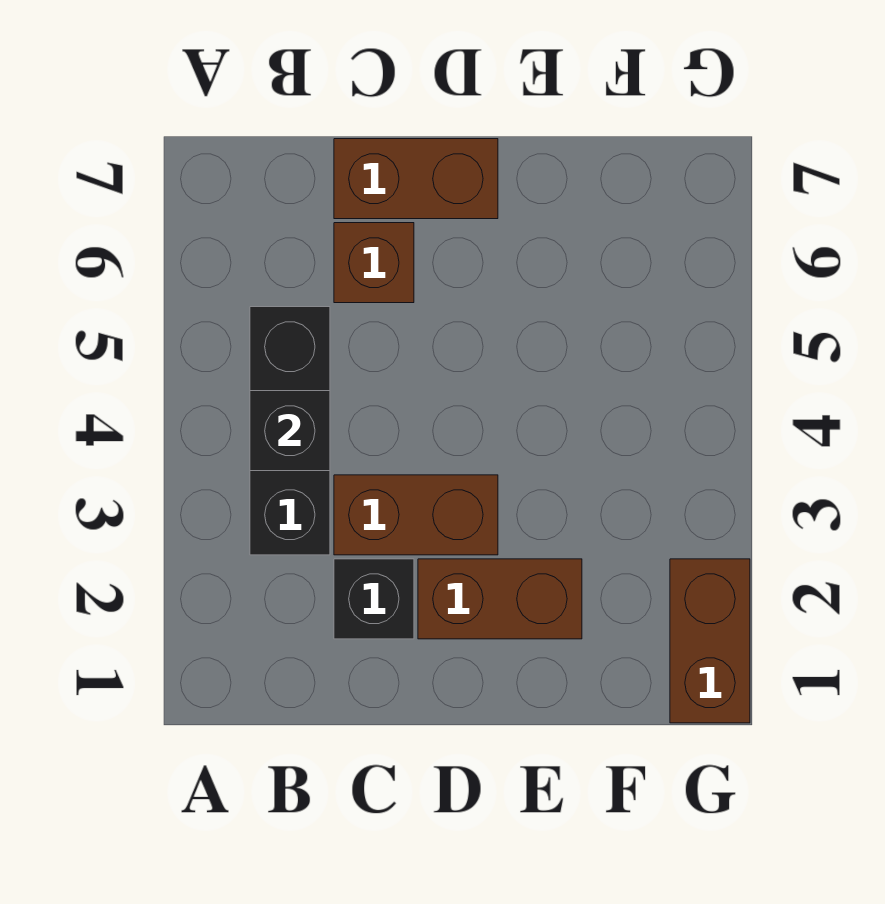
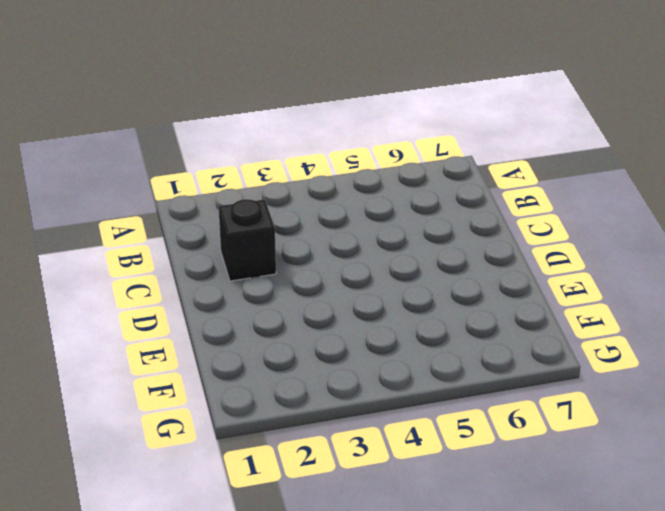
none -> black 1x3 brick [250,307,330,555]
none -> brown 1x2 brick [334,475,498,555]

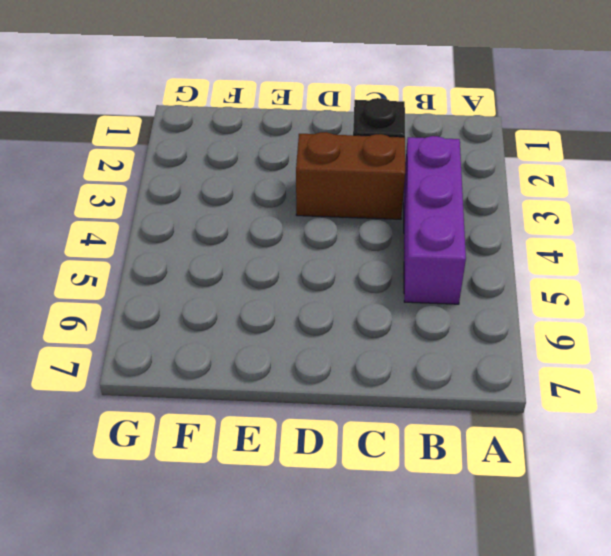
purple 1x3 brick [404,136,466,304] -> black 1x3 brick [250,307,330,555]
none -> brown 1x1 brick [334,223,414,303]
none -> brown 1x2 brick [334,139,498,219]

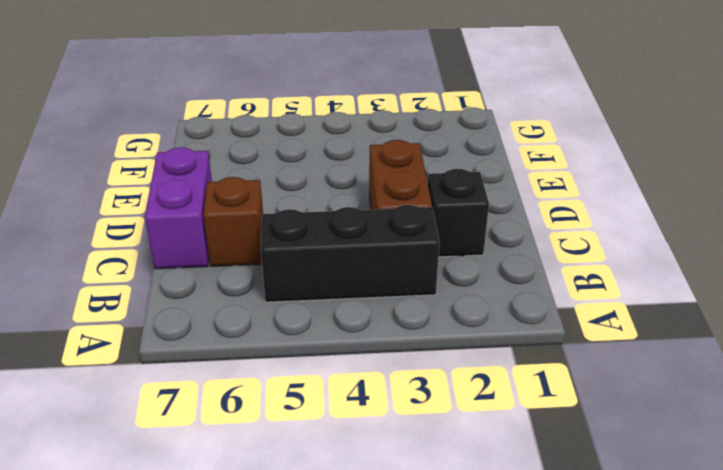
purple 1x2 brick [145,147,212,269] -> brown 1x2 brick [334,139,498,219]
none -> brown 1x2 brick [418,559,582,639]
none -> brown 1x2 brick [670,559,750,723]

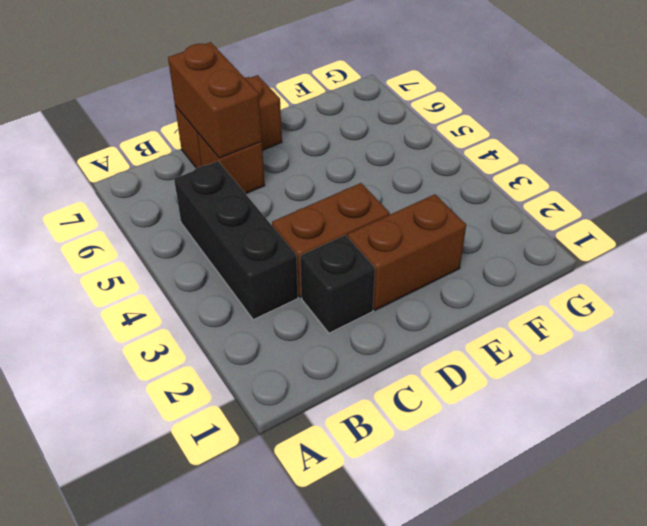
brown 1x2 brick [168,42,262,158] -> brown 1x2 brick moved to [670,559,750,723]
none -> black 1x1 brick [250,391,330,471]

